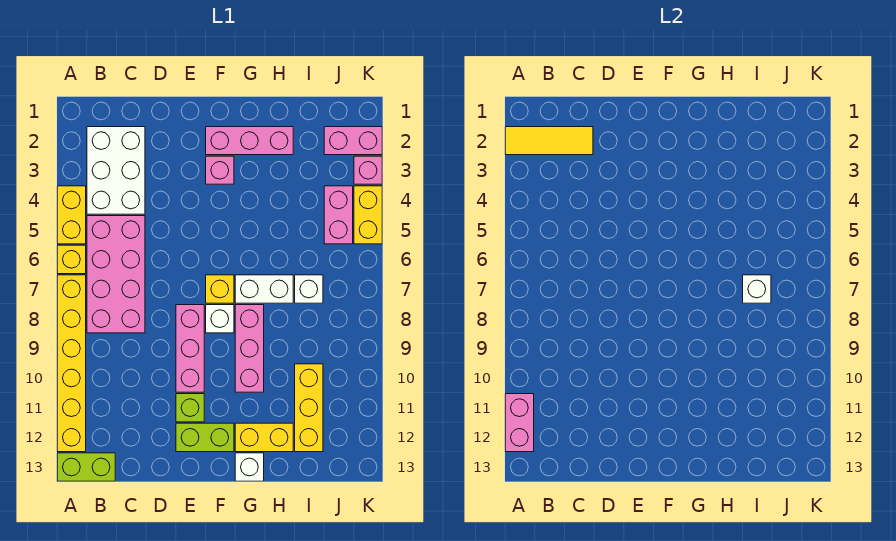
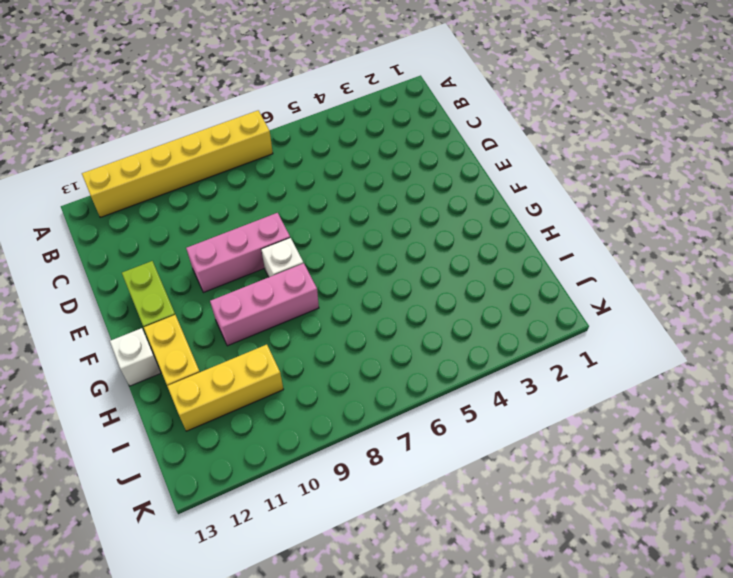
none -> yellow 1x2 brick [57,186,86,244]
none -> yellow 1x1 brick [57,245,86,274]
none -> lime 1x2 brick [57,453,115,481]

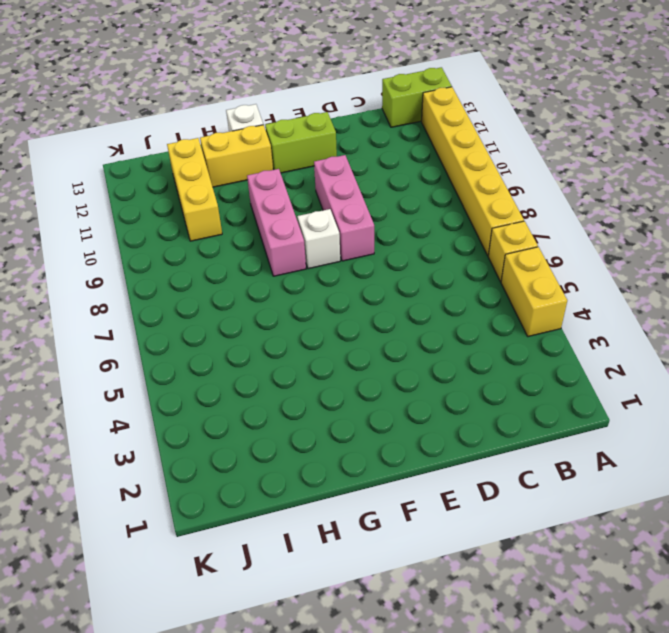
none -> white 2x3 brick [87,127,145,214]
none -> pink 2x4 brick [87,216,145,333]
none -> lime 1x1 brick [176,394,204,422]

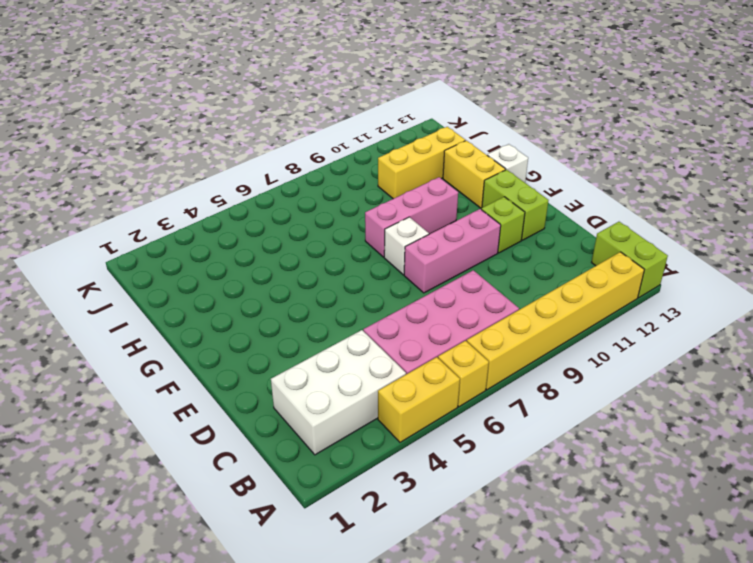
none -> pink 1x3 brick [206,127,293,155]
none -> pink 1x1 brick [206,156,234,184]
none -> yellow 1x1 brick [206,275,234,303]

